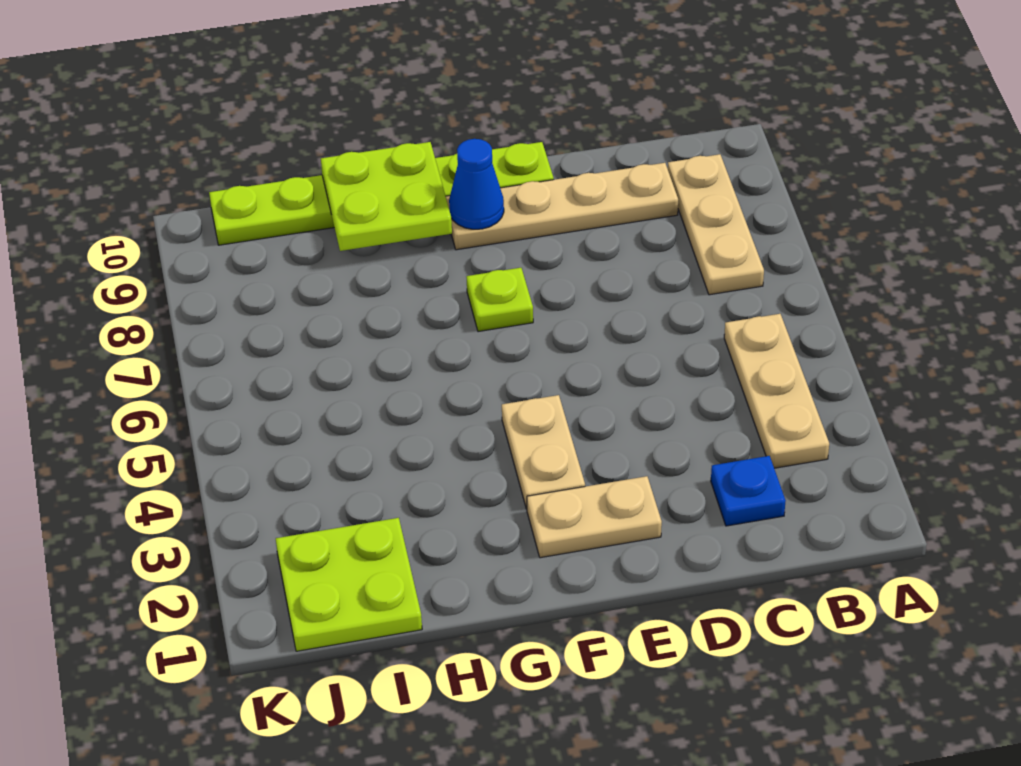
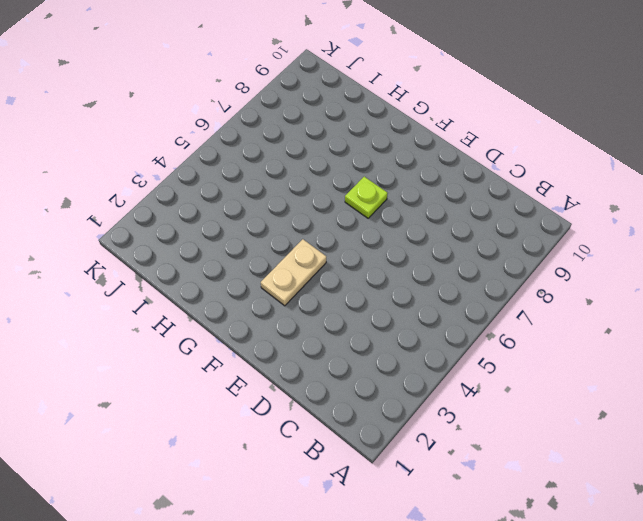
none -> tan 1x3 plate [724,314,829,468]
none -> tan 1x3 plate [668,154,764,295]

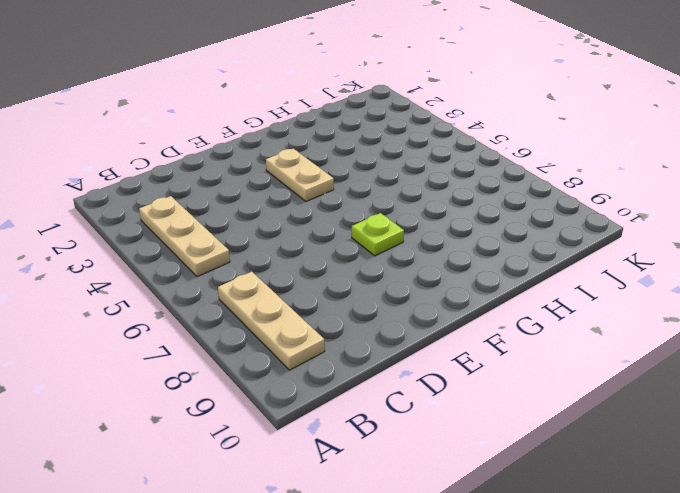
none -> blue 1x1 plate [711,456,786,526]
none -> tan 1x4 plate [446,163,678,250]

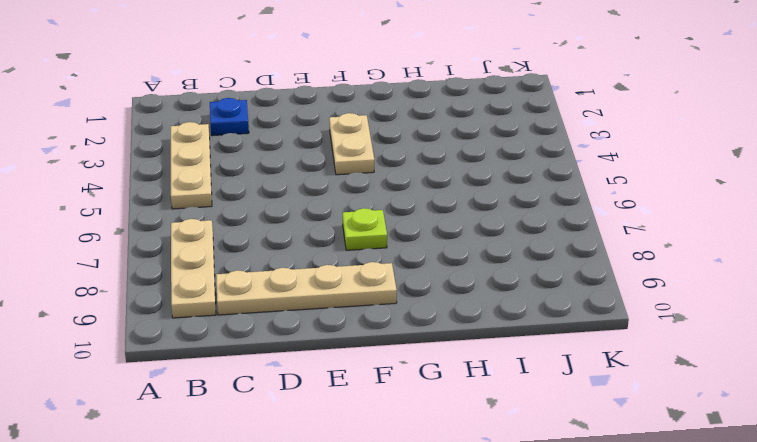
none -> tan 1x2 plate [527,476,662,558]
none -> lime 1x6 plate [209,142,554,245]

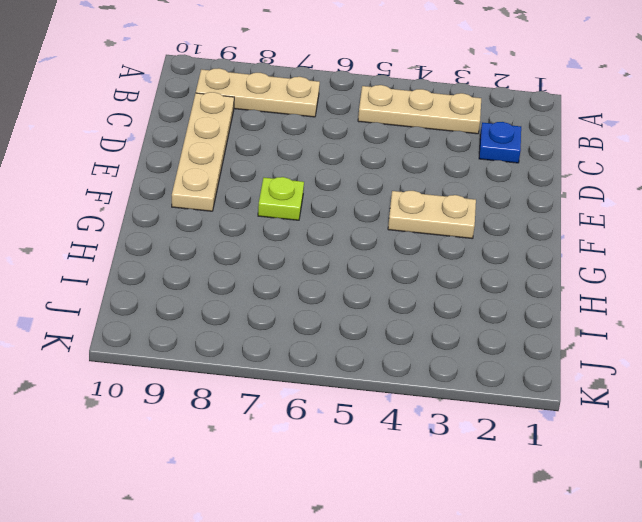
none -> tan 1x2 plate [527,476,662,558]
none -> lime 1x6 plate [209,142,554,245]

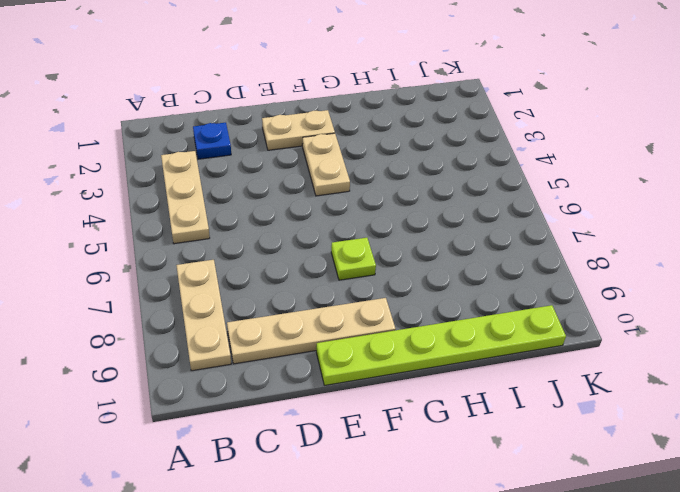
none -> lime 2x2 plate [276,518,422,651]
none -> blue 1x1 cone [449,139,504,229]

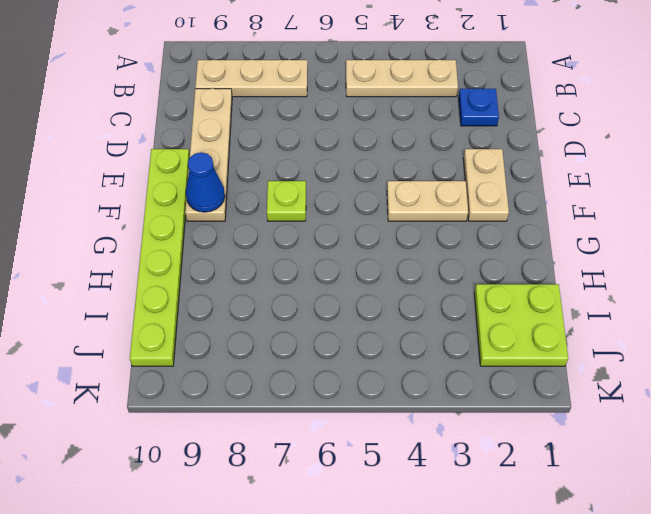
none -> lime 2x2 plate [321,142,452,251]

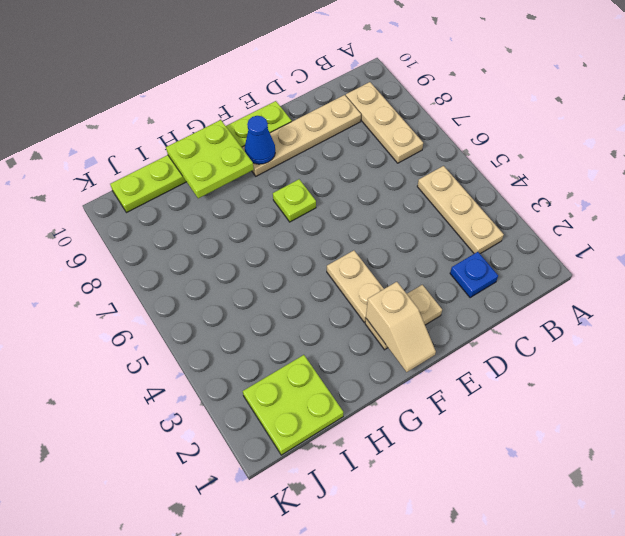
tan 1x2 slope [366,282,436,372] -> none

